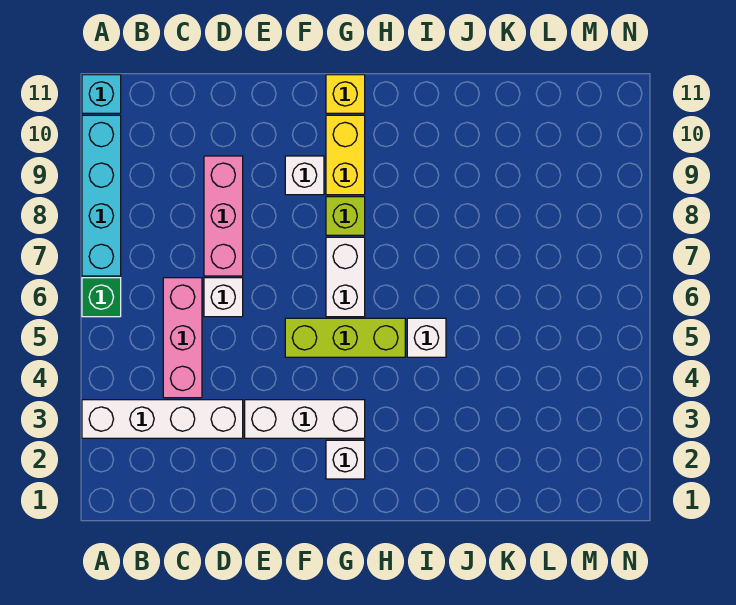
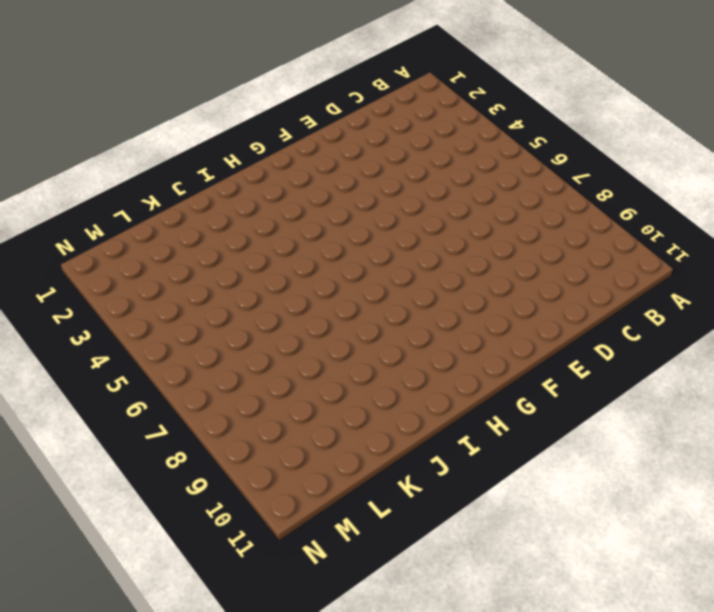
none -> white 1x4 brick [82,400,243,438]
none -> green 1x1 brick [82,278,121,317]
none -> cyan 1x4 brick [82,115,121,276]

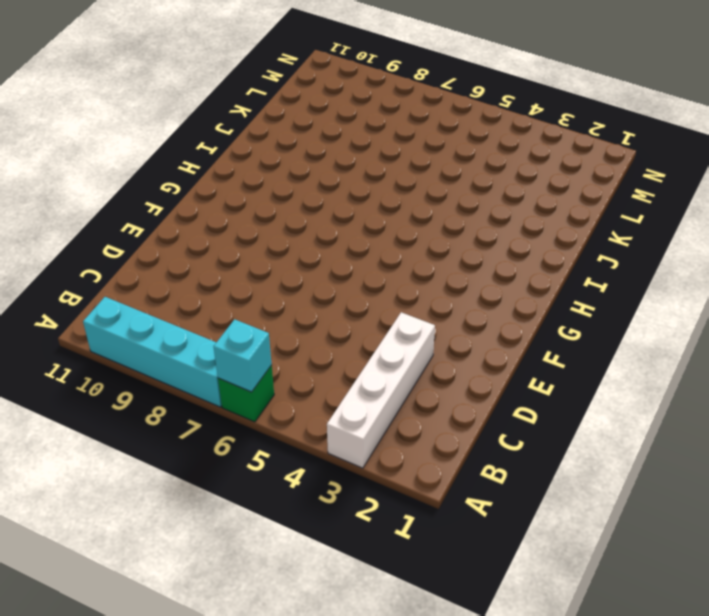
cyan 1x1 brick [214,319,272,392] -> cyan 1x1 brick moved to [82,75,121,113]
none -> pink 1x3 brick [163,278,202,398]
none -> white 1x1 brick [204,278,243,317]
none -> pink 1x3 brick [204,156,243,276]

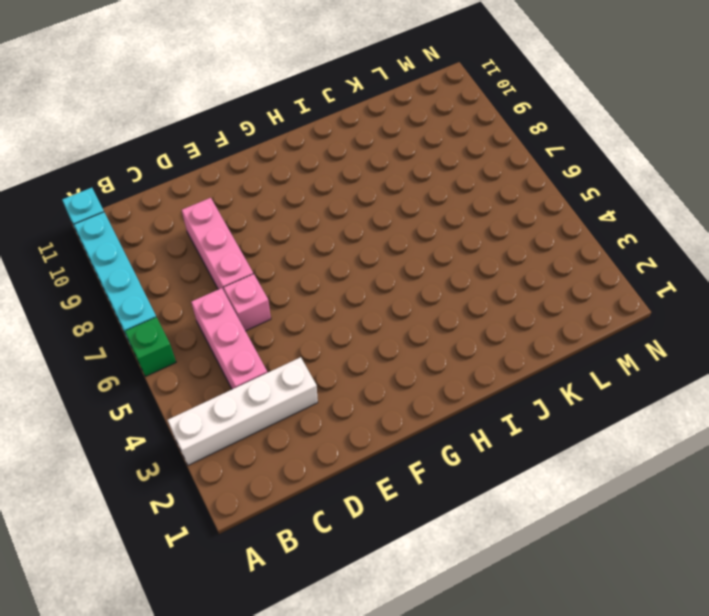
pink 1x1 brick [224,274,271,331] -> white 1x1 brick [204,278,243,317]
none -> white 1x3 brick [245,400,365,438]
none -> lime 1x3 brick [285,318,405,357]
none -> white 1x1 brick [285,156,324,195]

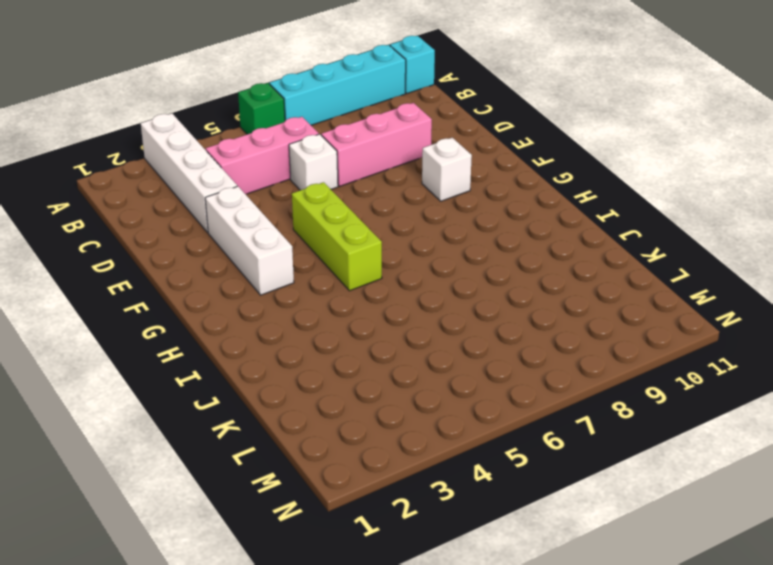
none -> white 1x1 brick [326,440,365,479]
none -> white 1x2 brick [326,237,365,317]
none -> lime 1x1 brick [326,197,365,235]

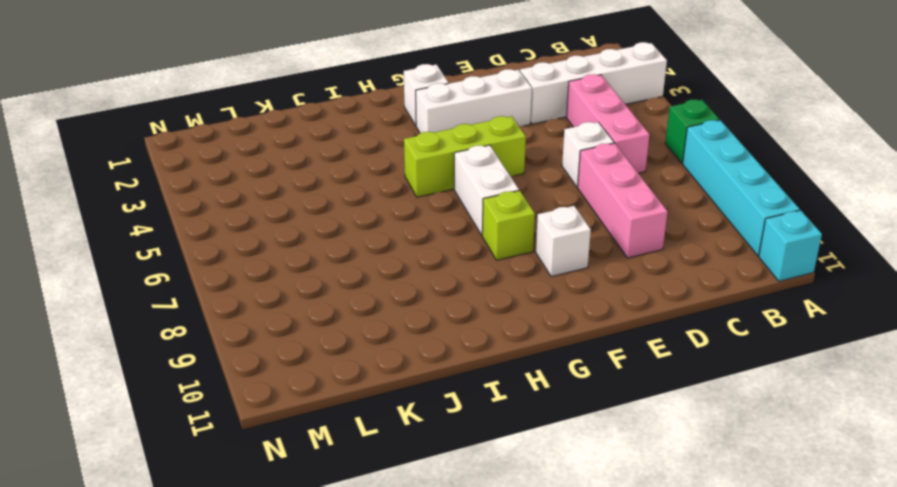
none -> yellow 1x2 brick [326,115,365,195]
none -> yellow 1x1 brick [326,75,365,113]
none -> white 1x1 brick [407,318,446,357]

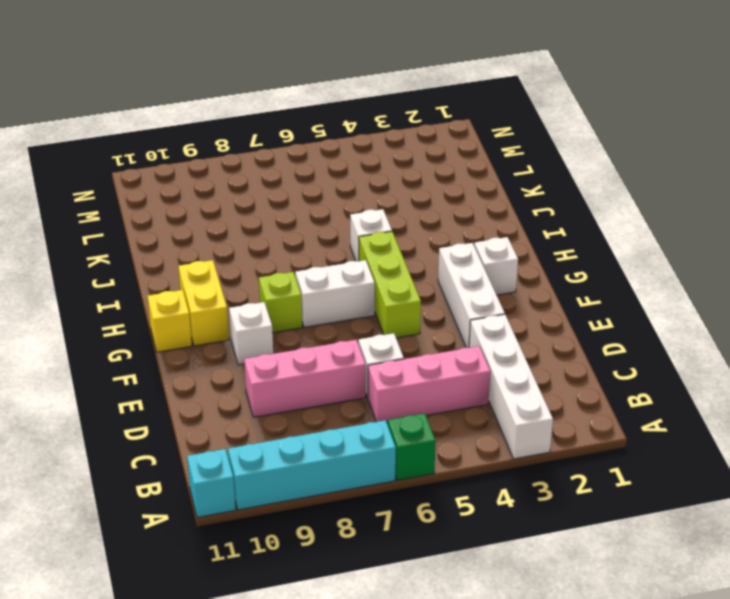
yellow 1x2 brick [178,260,229,346] -> yellow 1x2 brick turned to [326,115,365,195]

